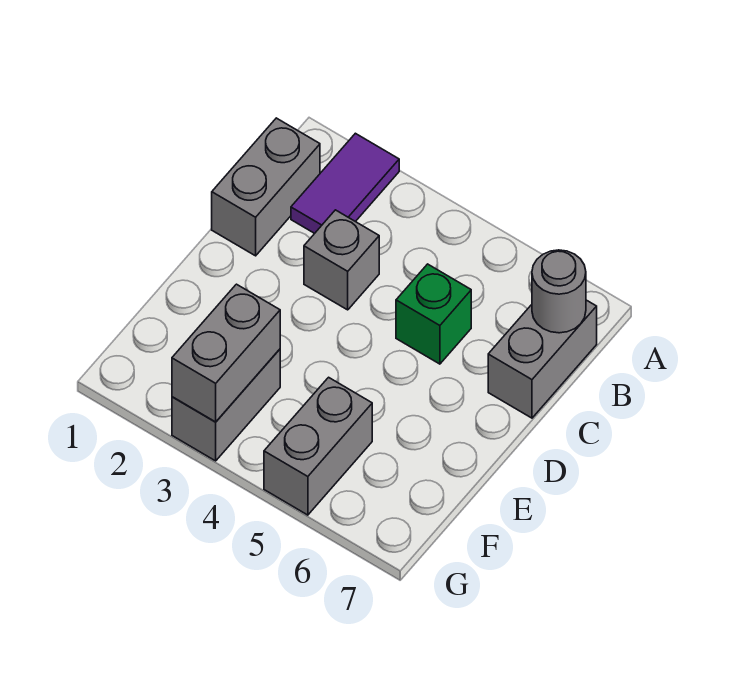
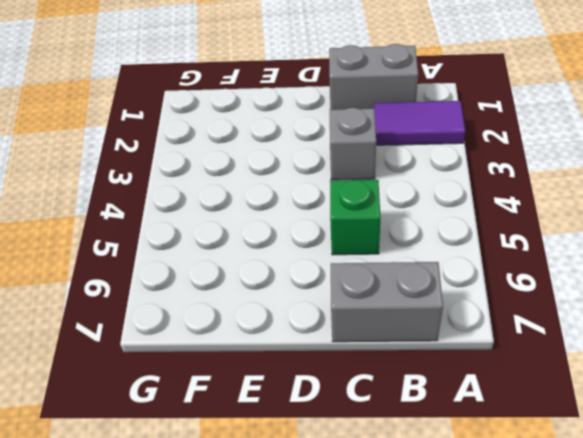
none -> grey 1x2 brick [172,349,280,461]
none -> grey 1x2 brick [264,377,372,515]

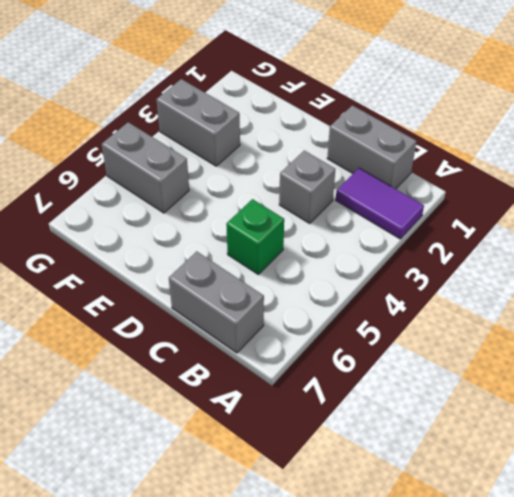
none -> grey 1x1 round brick [532,250,586,333]
none -> grey 1x2 brick [172,284,280,422]

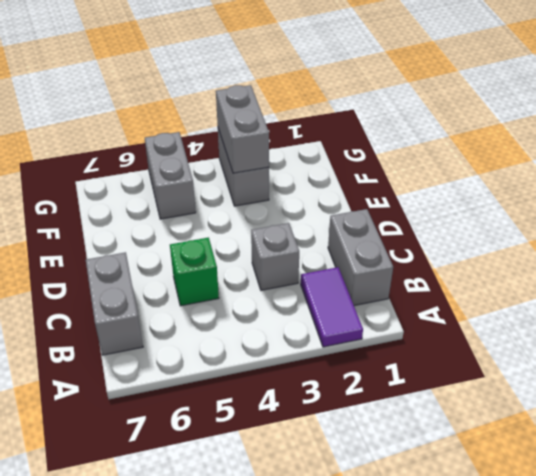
none -> grey 1x1 round brick [532,250,586,333]

